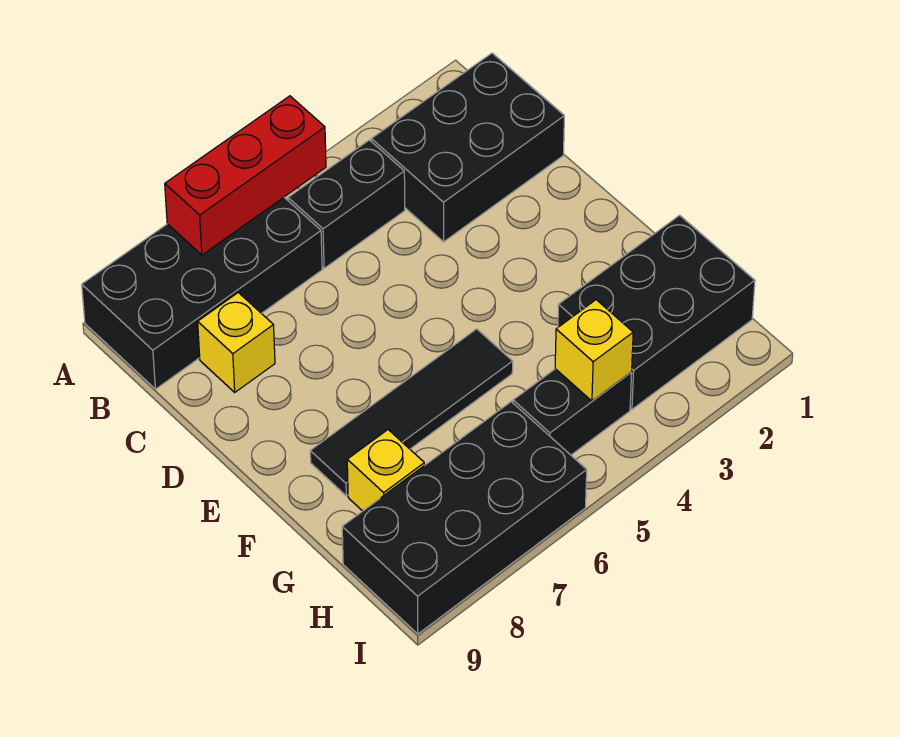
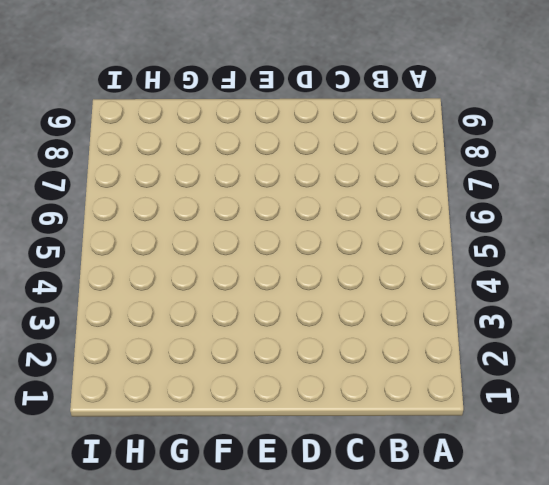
none -> black 2x4 brick [82,198,322,389]
none -> black 2x3 brick [371,53,564,242]

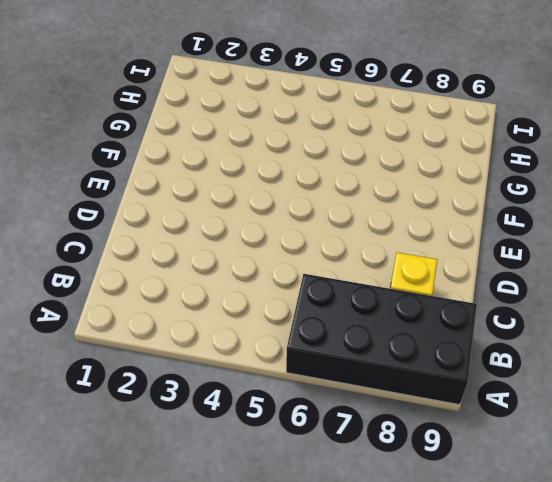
none -> black 2x3 brick [371,53,564,242]
none -> black 1x2 brick [288,140,405,268]

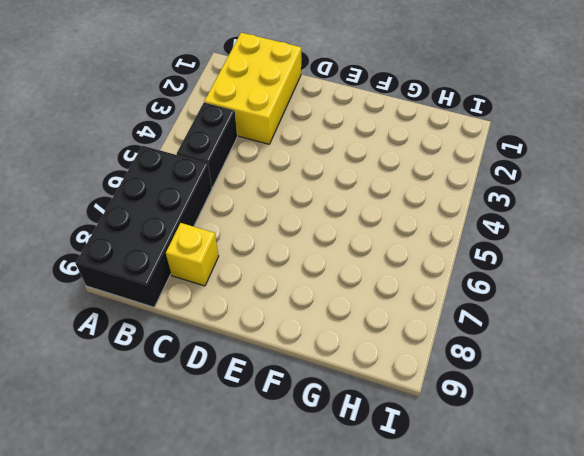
yellow 2x3 brick [204,33,301,144] -> black 2x3 brick [371,53,564,242]
none -> black 1x4 tile [310,329,513,496]
none -> black 2x3 brick [558,215,755,409]

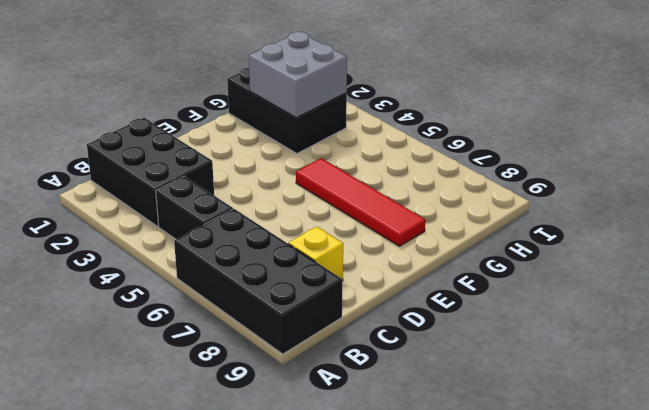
red 1x4 tile [296,158,425,246] -> black 1x4 tile [310,329,513,496]
grey 2x2 brick [249,32,347,118] -> none
none -> yellow 1x1 brick [347,430,424,511]
none -> black 1x2 brick [513,369,632,455]

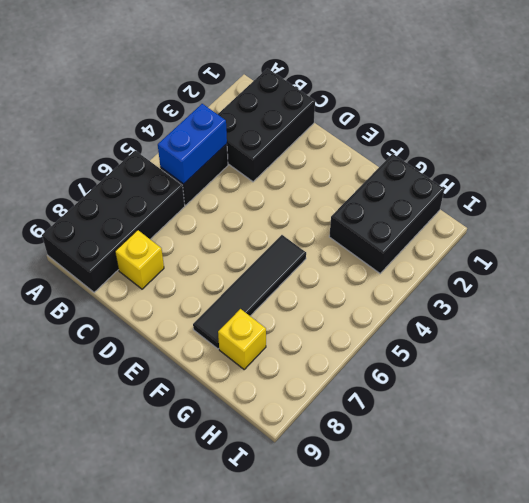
blue 1x2 brick [158,104,227,184] -> none
none -> black 1x2 brick [513,369,632,455]
none -> black 2x4 brick [342,402,587,634]

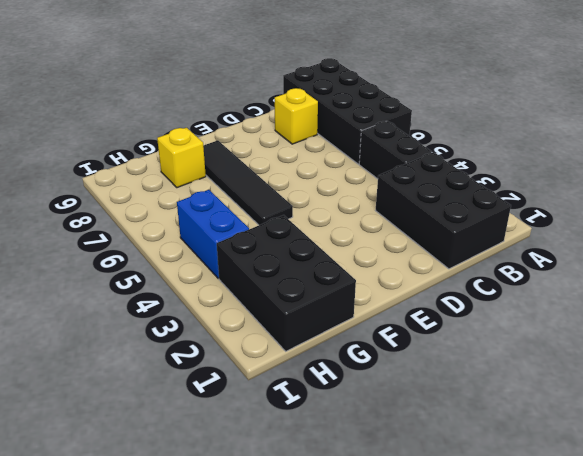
blue 1x2 brick [177,190,249,278] -> black 1x2 brick [513,369,632,455]
none -> black 2x4 brick [342,402,587,634]
none -> red 1x3 brick [165,96,326,255]

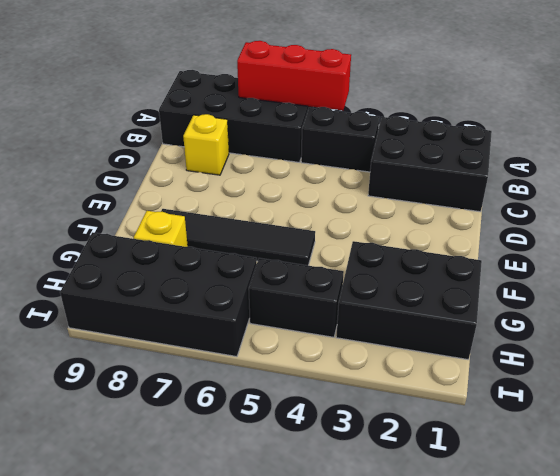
none -> yellow 1x1 brick [555,300,633,401]

